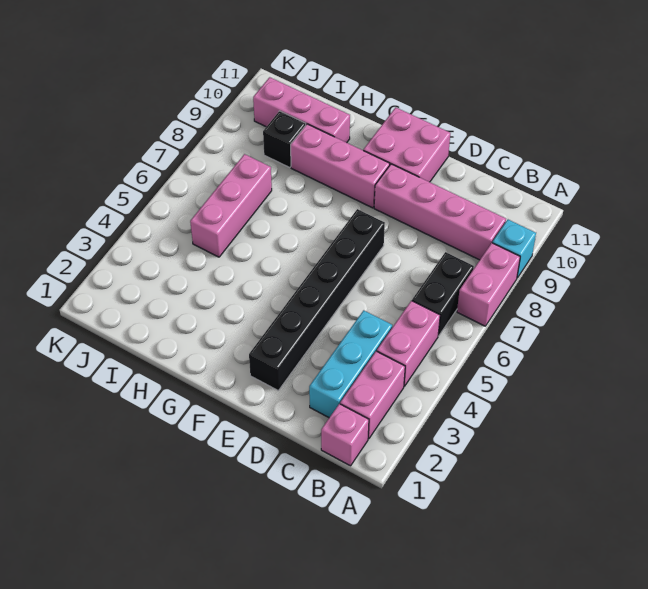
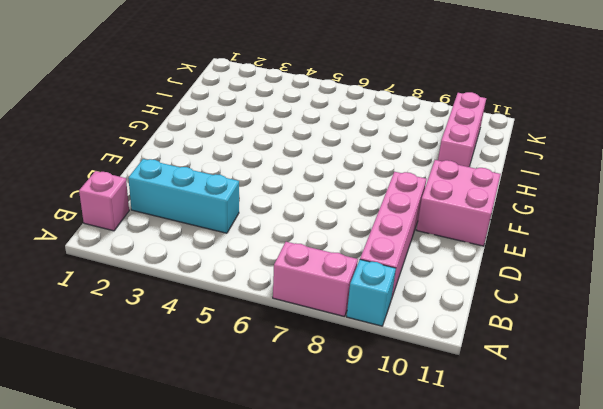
none -> pink 1x2 brick [340,351,405,439]
none -> pink 1x2 brick [377,301,440,386]
none -> black 1x2 brick [412,252,474,336]

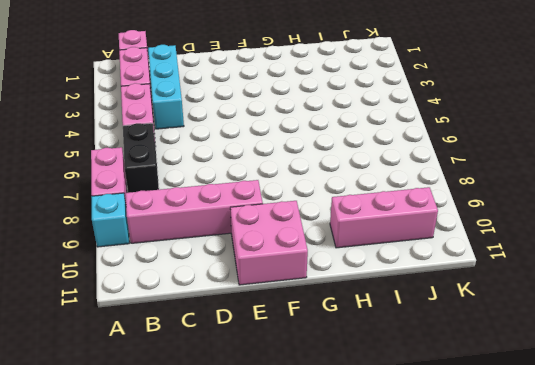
none -> black 1x6 brick [249,209,385,390]
none -> pink 1x3 brick [291,124,390,208]
none -> pink 1x3 brick [190,154,272,257]

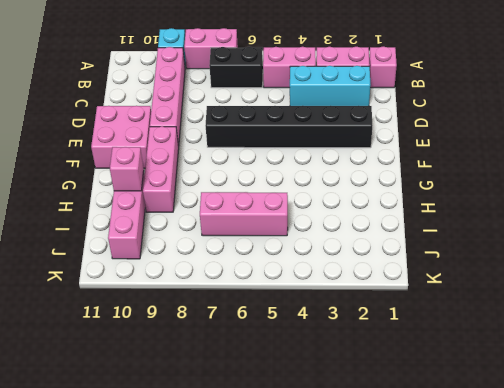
pink 1x1 brick [110,147,144,191] -> none
none -> black 1x1 brick [263,111,306,168]

